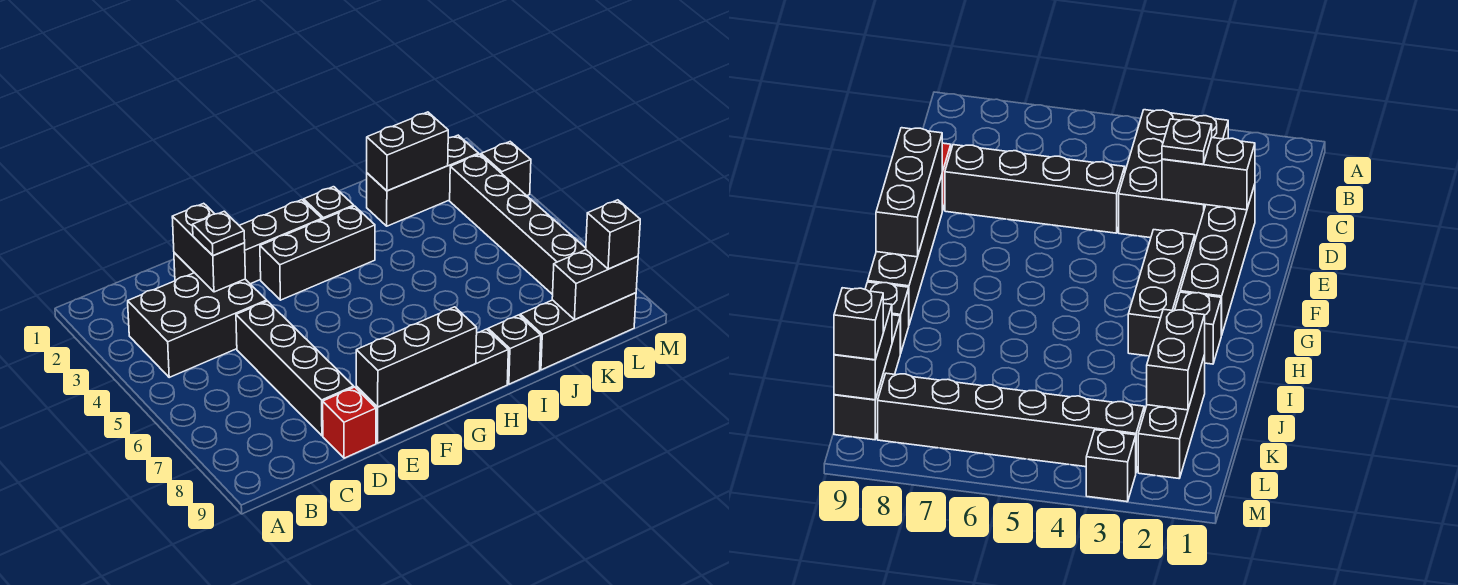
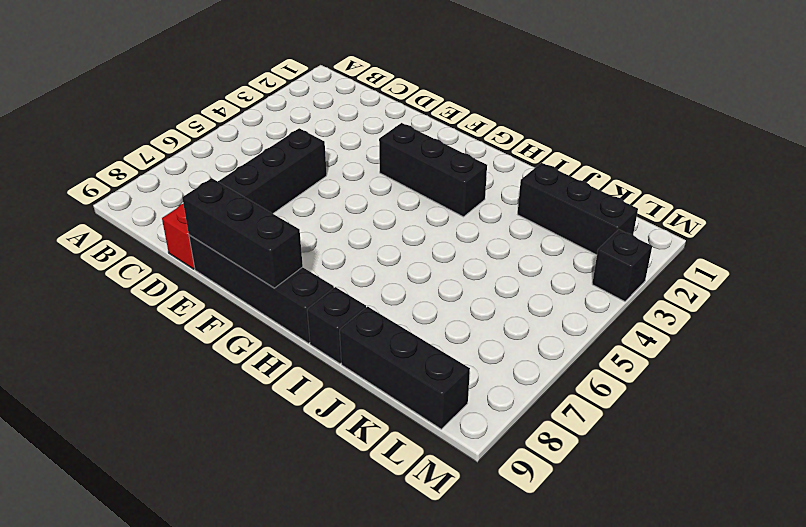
none -> black 2x3 brick [128,273,267,377]
none -> black 1x4 brick [174,200,322,284]
none -> black 1x1 brick [304,187,354,219]

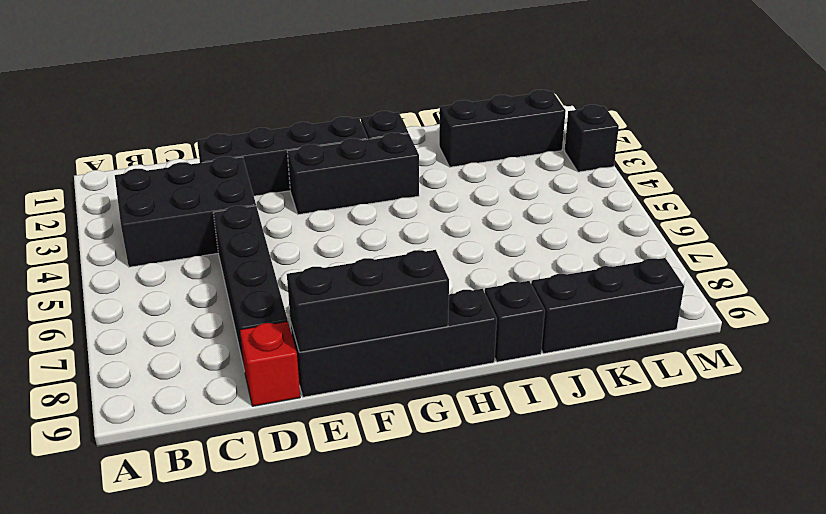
none -> black 1x6 brick [450,154,586,295]
none -> black 1x2 brick [172,203,245,292]
none -> black 1x2 brick [367,112,448,191]

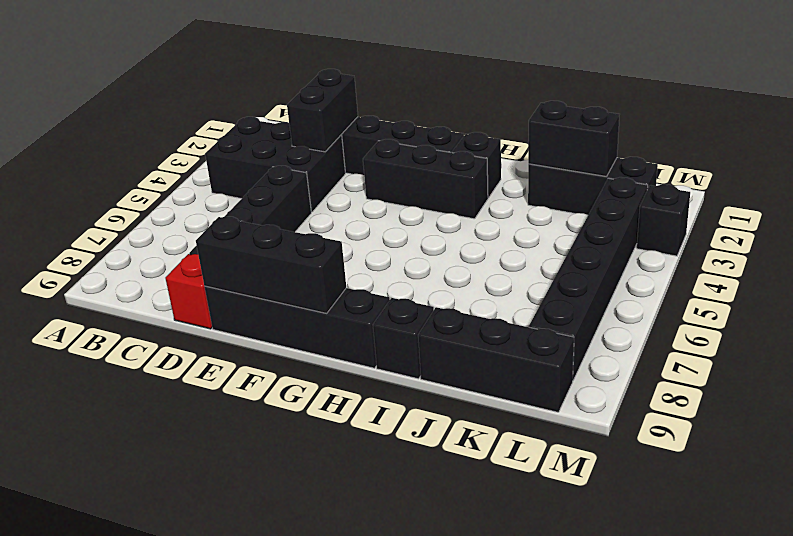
none -> black 1x2 brick [552,250,638,320]
none -> black 1x1 plate [193,211,245,255]
none -> black 1x1 brick [586,200,640,269]

